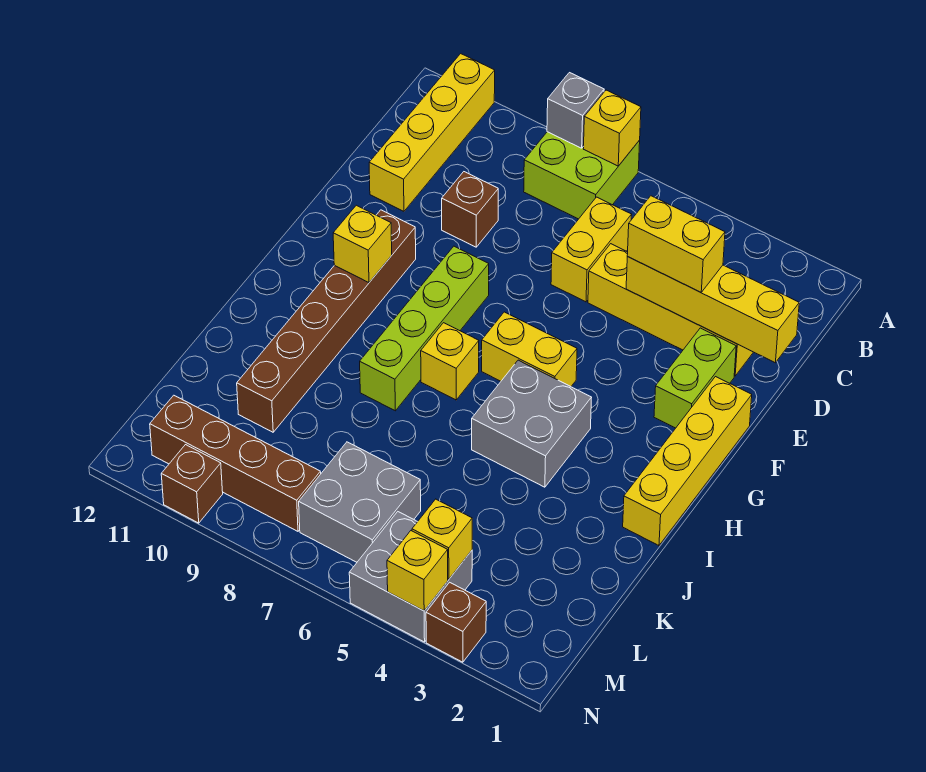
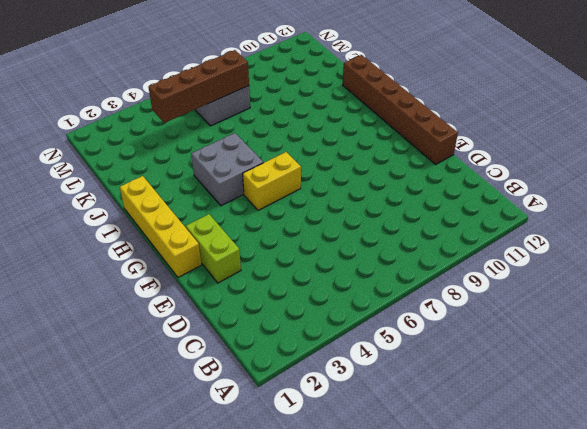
brown 1x6 brick [343,55,458,164] -> brown 1x6 brick moved to [237,210,416,432]
brown 1x4 brick [149,50,249,123] -> brown 1x4 brick moved to [150,395,321,531]
none -> lime 2x2 brick [524,132,640,219]
none -> yellow 1x4 brick [369,54,495,211]
none -> yellow 1x2 brick [551,197,632,302]

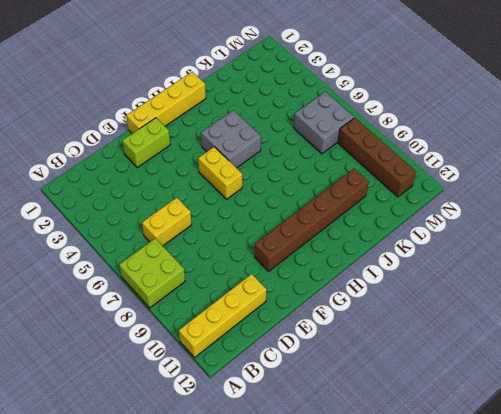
none -> yellow 1x4 brick [588,244,753,376]
none -> brown 1x1 brick [442,172,498,247]
none -> lime 1x4 brick [360,246,489,411]

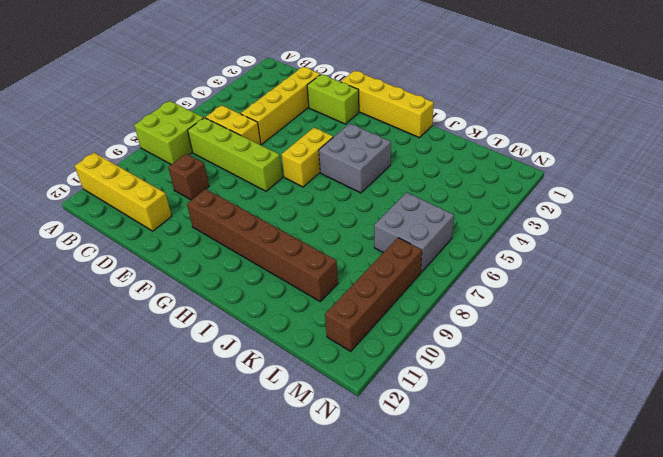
lime 1x4 brick [188,118,282,191] -> lime 1x4 brick moved to [360,246,489,411]
none -> yellow 1x1 brick [421,323,479,400]
none -> grey 2x2 brick [349,512,472,642]
none -> brown 1x1 brick [426,582,486,662]

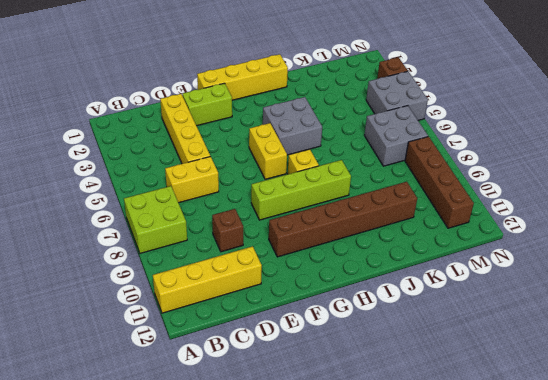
none -> brown 1x1 brick [161,445,223,523]
none -> yellow 1x1 brick [584,90,641,166]
none -> grey 1x1 brick [547,73,604,148]

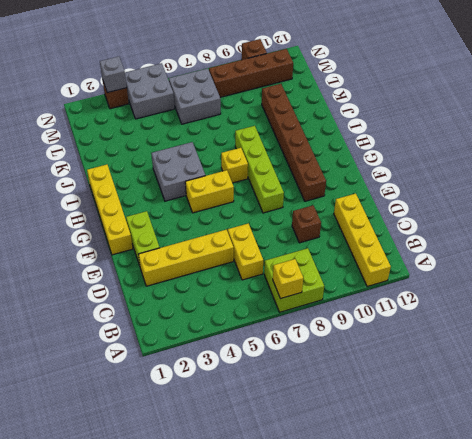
grey 1x1 brick [100,56,127,93] -> grey 1x1 brick moved to [547,73,604,148]
none -> yellow 1x4 brick [626,257,799,363]
none -> yellow 1x1 brick [333,205,392,283]
none -> yellow 1x1 brick [412,499,472,579]

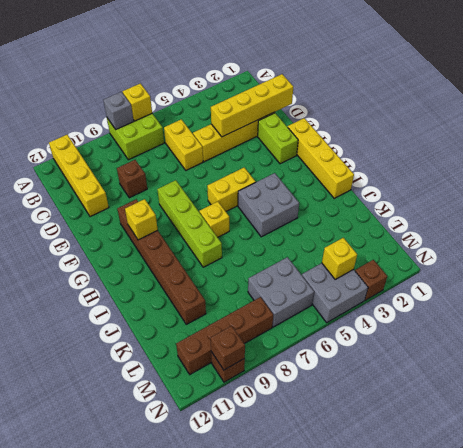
brown 1x1 brick [210,326,245,370] -> none
none -> yellow 1x1 brick [387,531,448,611]
none -> yellow 1x2 brick [627,196,725,292]

